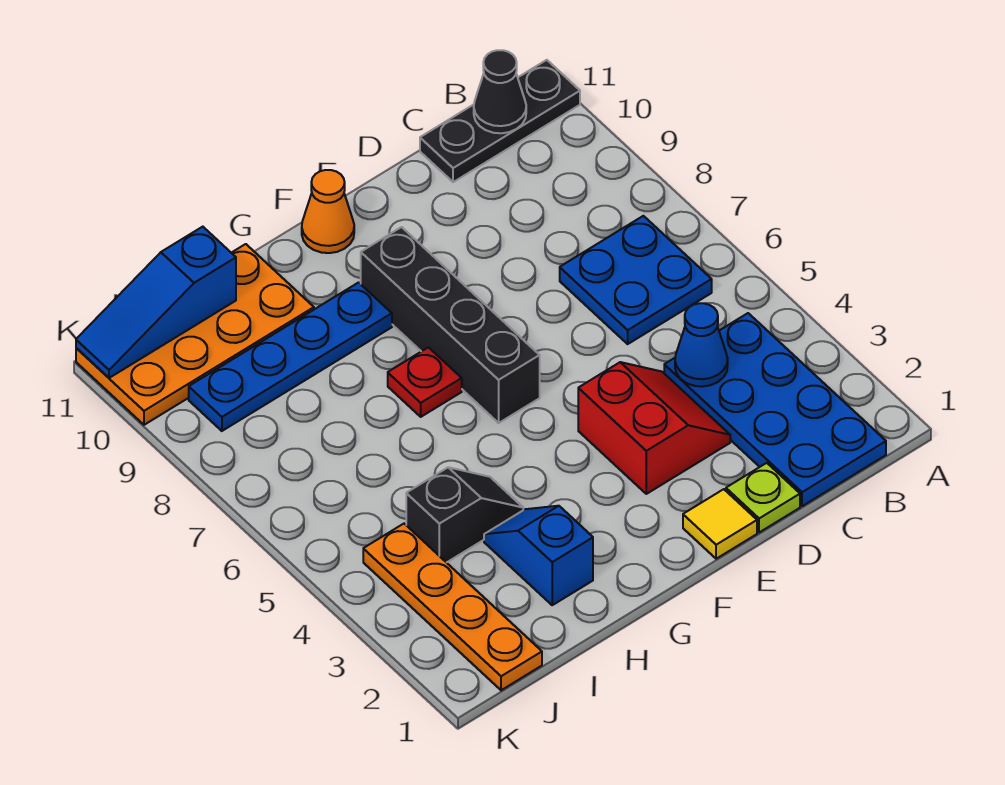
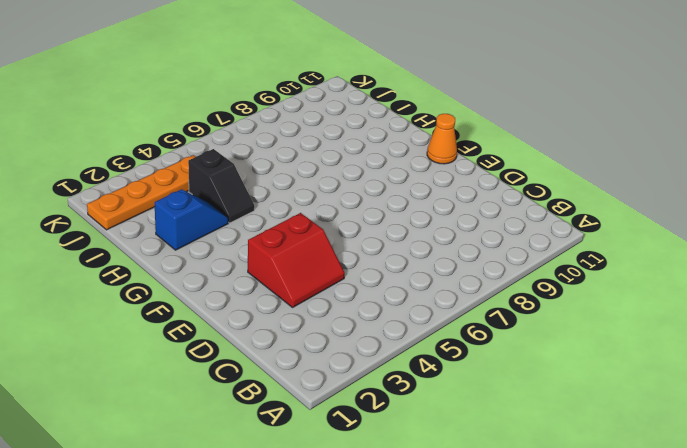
none -> black 1x3 plate [420,60,580,182]
none -> blue 2x4 plate [664,313,886,506]
none -> blue 2x2 plate [560,216,712,344]

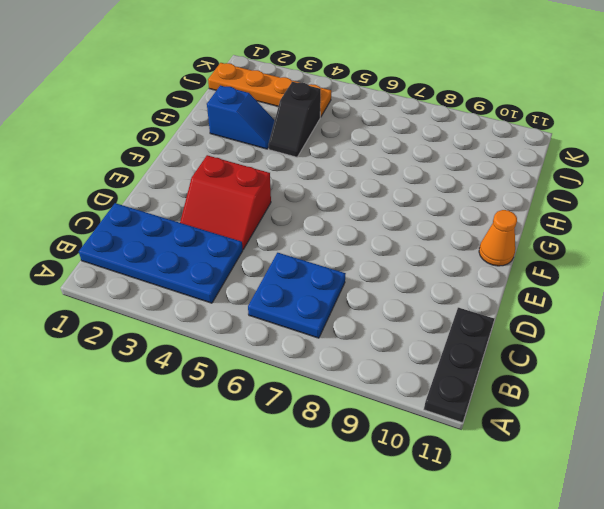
none -> lime 1x1 plate [726,463,800,533]
none -> yellow 1x1 tile [683,489,757,559]
none -> black 1x4 brick [361,227,540,423]

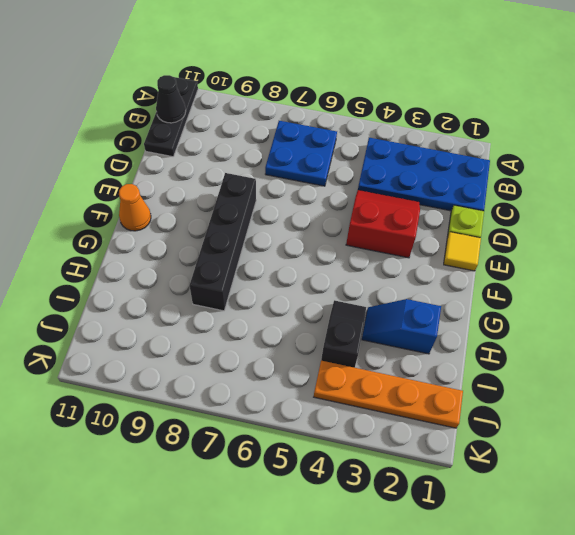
black 1x4 brick [189,173,256,311] -> black 1x4 brick turned to [361,227,540,423]
none -> red 1x1 plate [388,347,462,417]
none -> blue 1x4 plate [189,283,392,431]
none -> orange 2x4 plate [76,244,314,425]

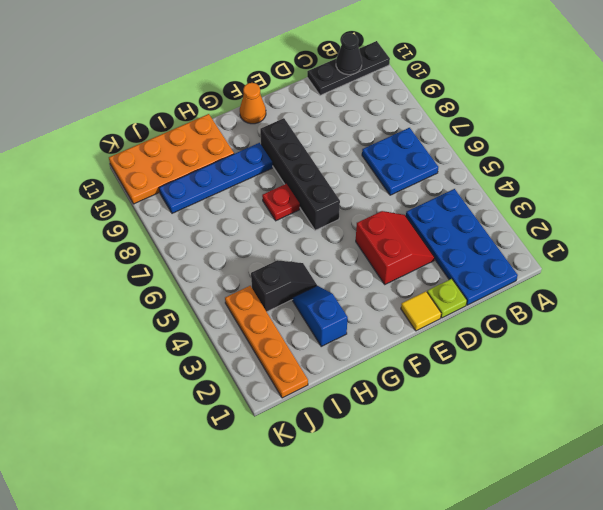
none -> blue 1x1 cone [675,303,728,387]
none -> blue 1x3 slope [76,227,236,378]

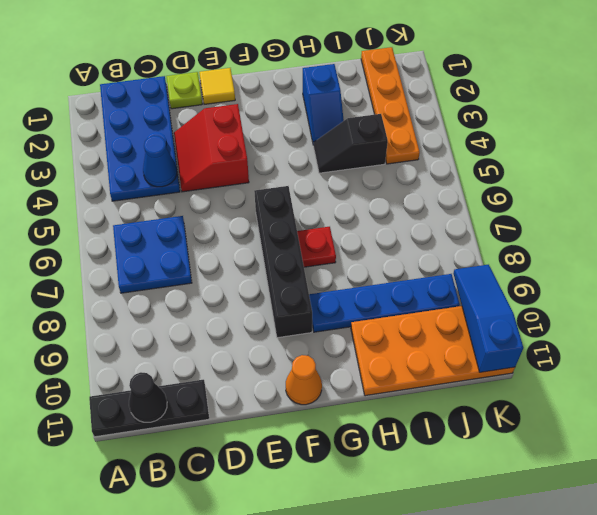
blue 1x3 slope [453,265,523,372] -> blue 1x3 slope turned to [76,227,236,378]

